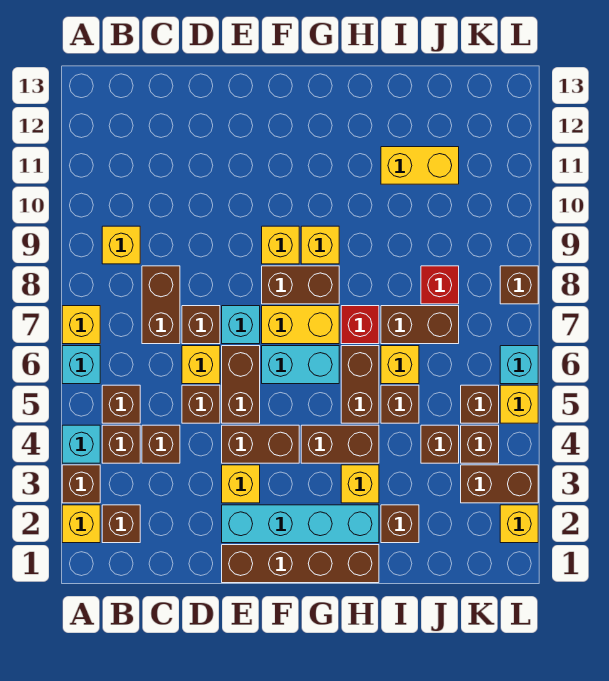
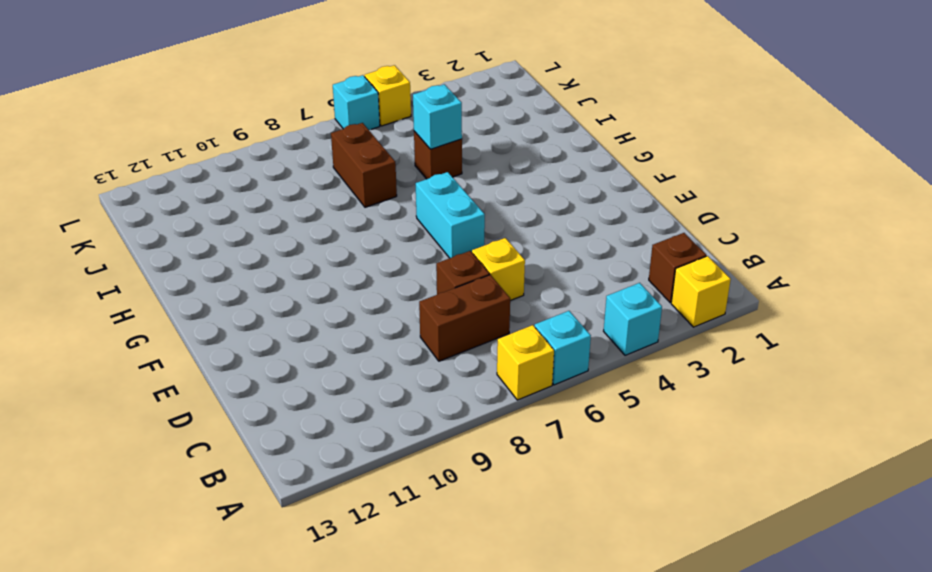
cyan 1x1 brick [413,84,462,149] -> cyan 1x1 brick moved to [222,306,260,344]
none -> brown 1x1 brick [62,465,100,503]
none -> brown 1x1 brick [102,425,140,463]
none -> brown 1x1 brick [102,385,140,423]
none -> yellow 1x1 brick [102,226,140,264]

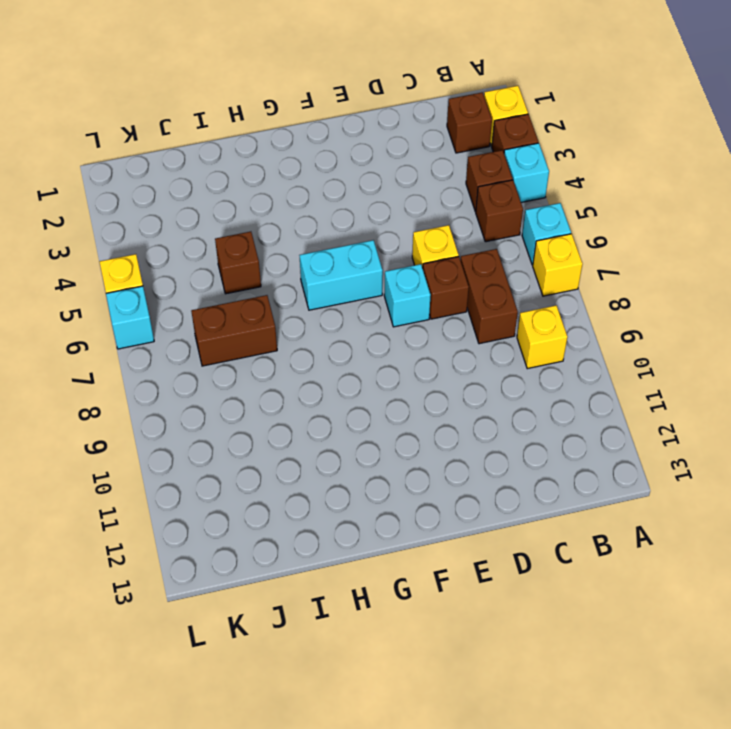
none -> brown 1x1 brick [142,425,180,463]
none -> brown 1x1 brick [182,385,220,423]
none -> brown 1x4 brick [222,545,379,583]
none -> cyan 1x4 brick [222,505,379,543]

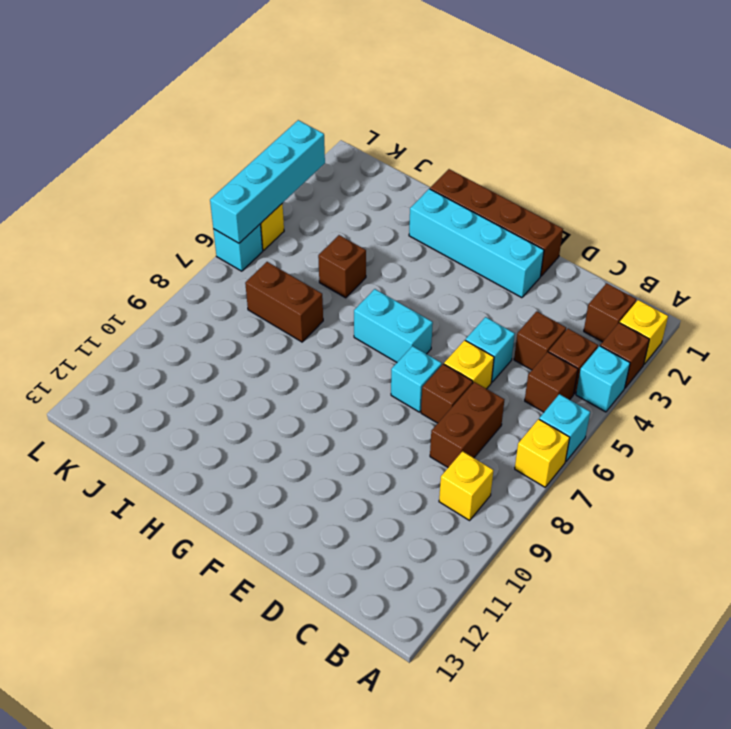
cyan 1x1 brick [466,317,515,382] -> brown 1x1 brick [182,385,220,423]
cyan 1x4 brick [210,120,325,243] -> none
none -> yellow 1x1 brick [222,465,260,503]
none -> brown 1x2 brick [222,425,299,463]
none -> brown 1x2 brick [222,346,260,423]
none -> yellow 1x2 brick [262,306,339,344]

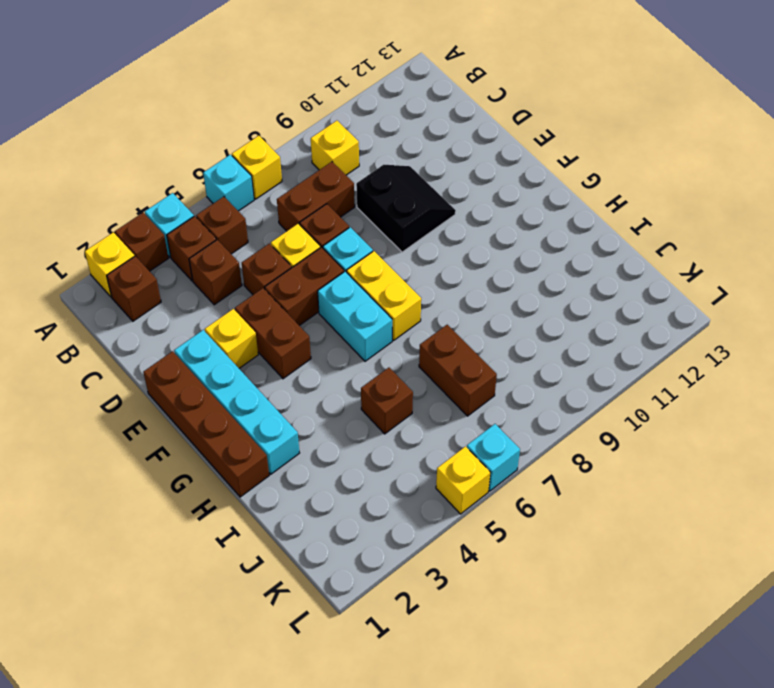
black 2x2 slope [356,165,456,252] -> none
none -> brown 1x2 brick [262,266,339,304]
none -> yellow 1x1 brick [262,226,299,264]
none -> brown 1x2 brick [301,425,379,463]
none -> yellow 1x1 brick [301,226,339,264]

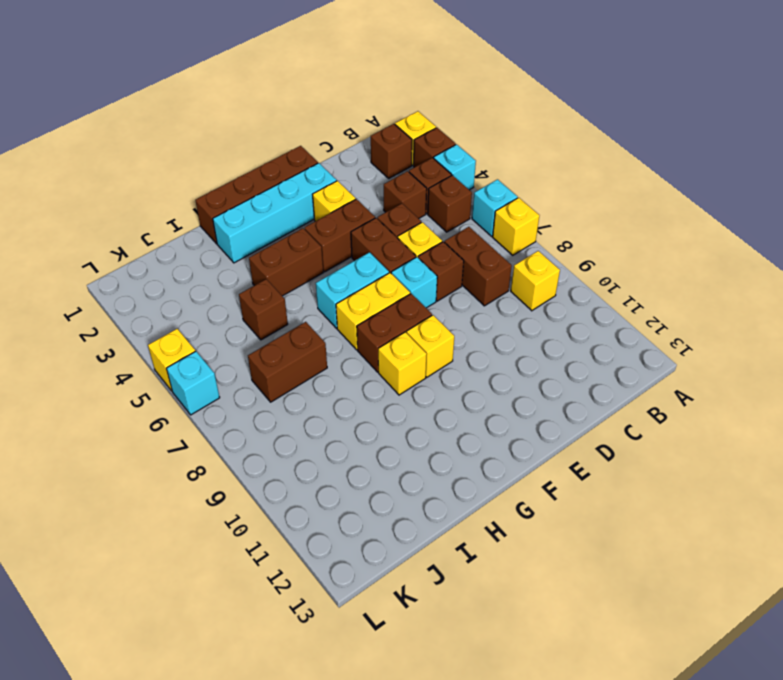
none -> yellow 1x1 brick [341,465,379,503]
none -> brown 1x2 brick [341,346,379,423]
none -> red 1x1 brick [341,306,379,344]
none -> brown 1x1 brick [381,505,419,543]

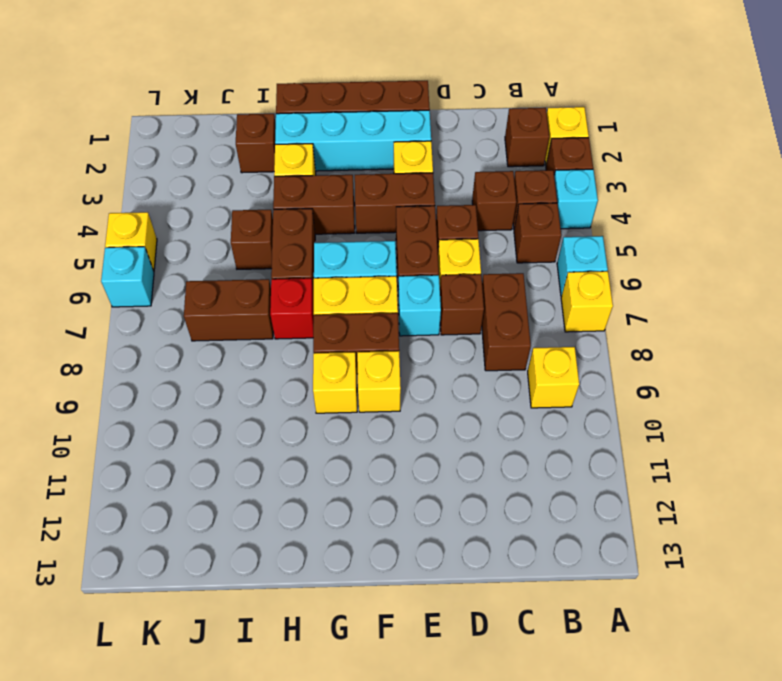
none -> yellow 1x1 brick [381,346,419,384]
none -> yellow 1x2 brick [381,147,459,184]
none -> brown 1x1 brick [421,425,459,463]
none -> red 1x1 brick [421,266,459,304]

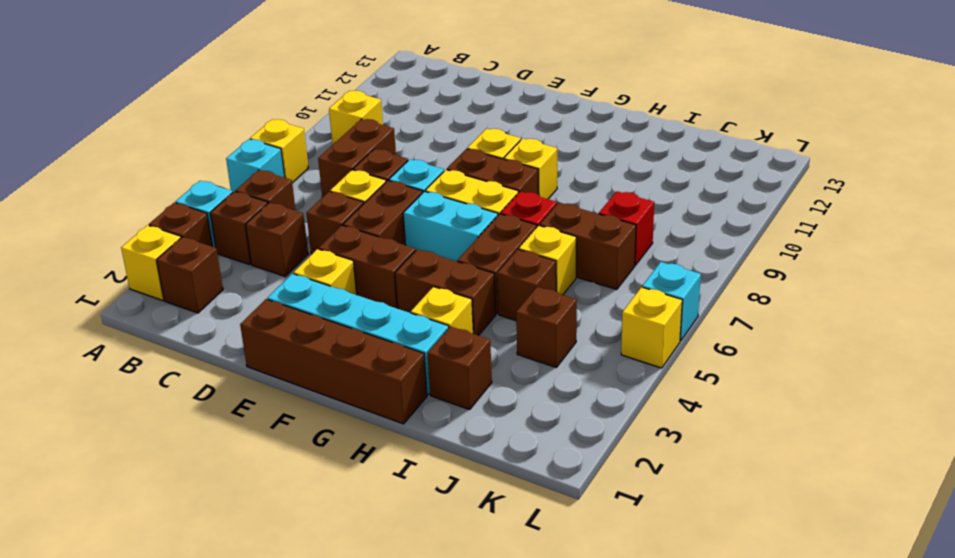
none -> yellow 1x2 brick [381,147,459,184]
none -> brown 1x2 brick [461,465,538,503]
none -> brown 1x1 brick [461,425,499,463]
none -> brown 1x1 brick [461,385,499,423]

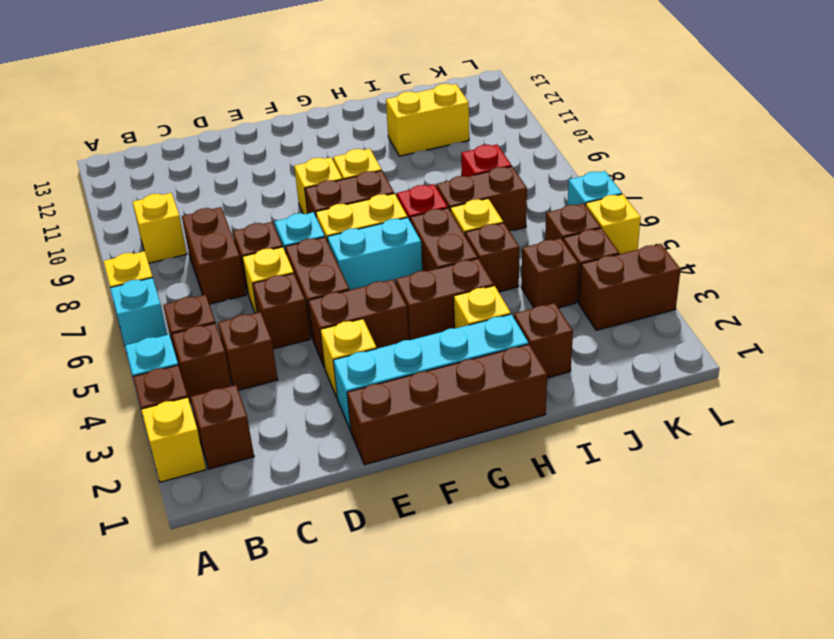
none -> yellow 1x1 brick [500,505,538,543]
none -> brown 1x1 brick [500,266,538,304]

